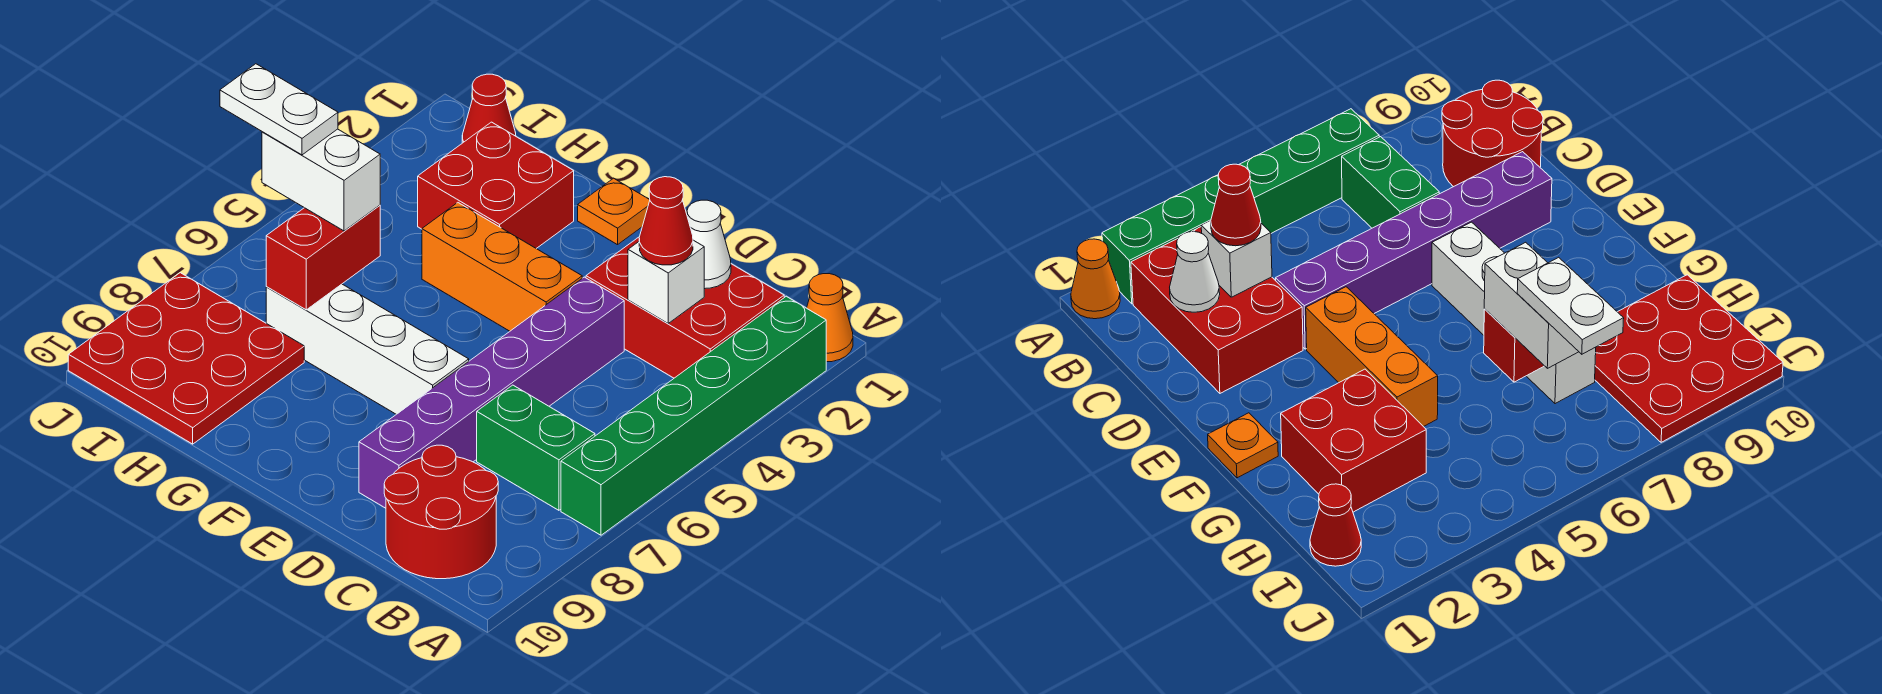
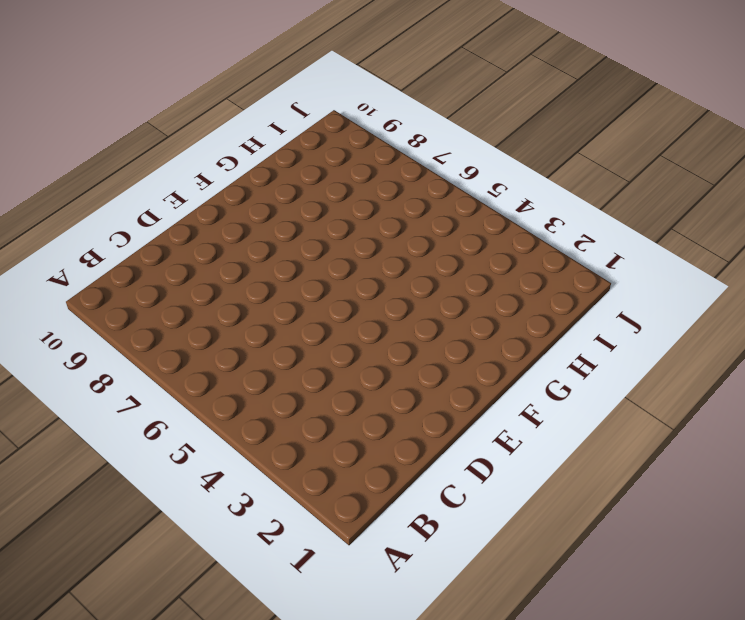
none -> orange 1x1 cone [807,274,853,362]
none -> green 1x6 brick [561,296,826,535]
none -> red 2x3 brick [586,237,784,378]

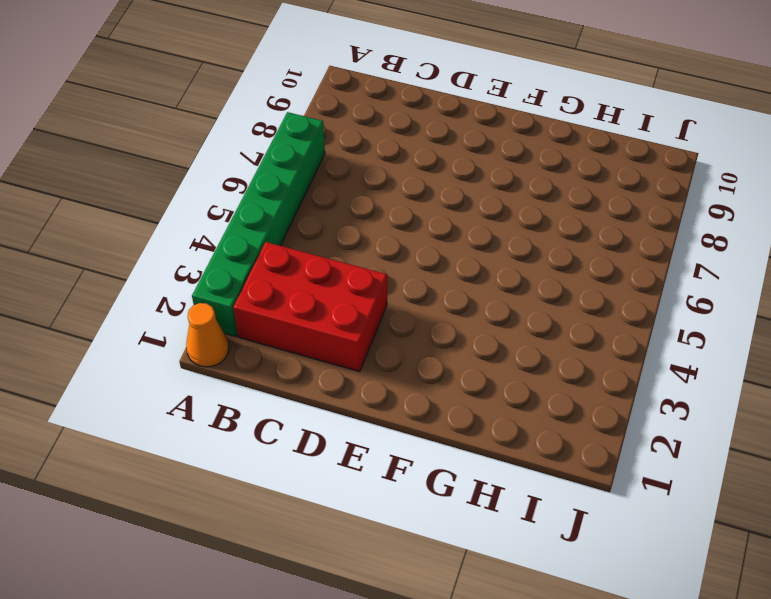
none -> green 1x2 brick [477,385,595,510]
none -> red 2x2 round brick [384,445,498,579]
none -> purple 1x6 brick [359,277,624,508]

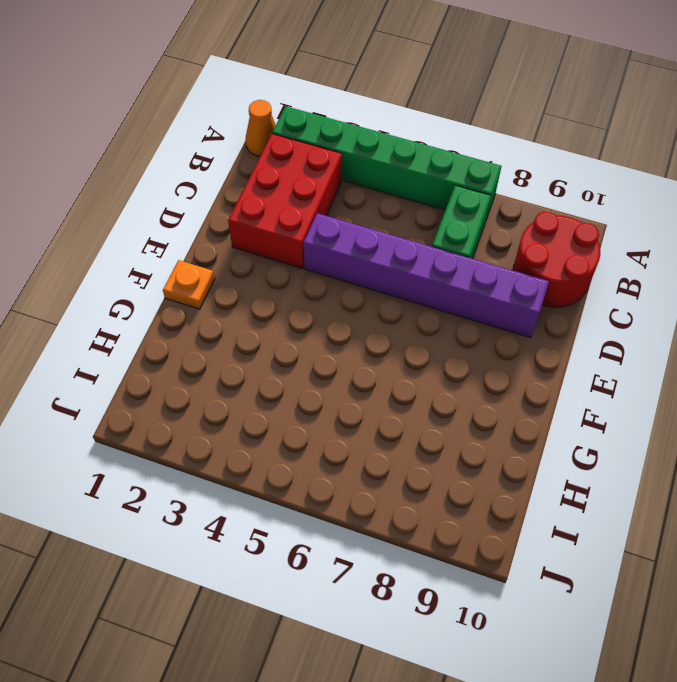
none -> orange 1x3 brick [422,203,582,331]
none -> white 1x4 brick [266,284,469,414]
none -> red 2x2 brick [418,122,574,249]

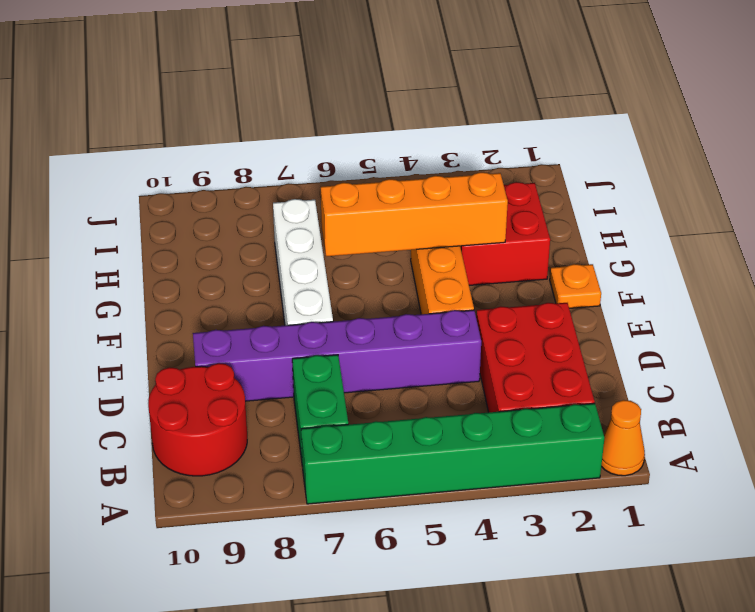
orange 1x4 brick [321,172,508,256] -> none
none -> red 3x3 plate [68,273,304,444]
none -> red 1x1 cone [462,74,516,143]
none -> white 1x1 cone [687,200,731,289]

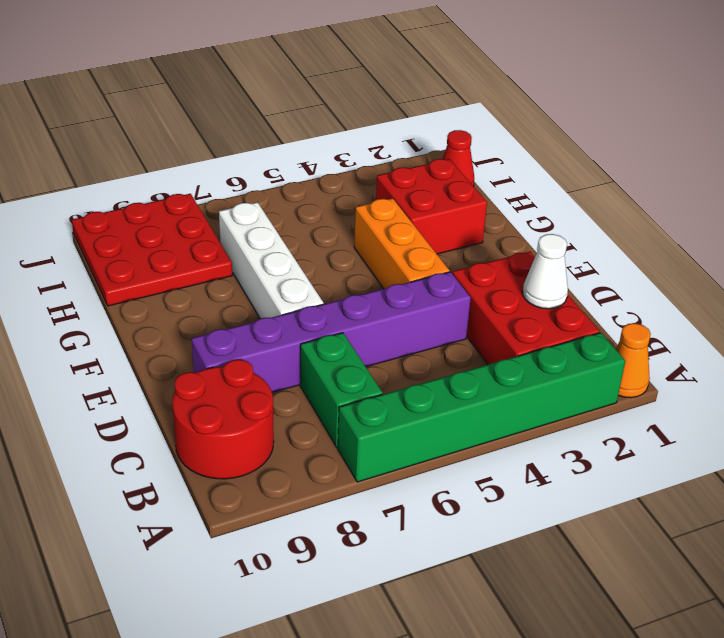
none -> orange 1x1 plate [578,178,650,245]
none -> white 1x1 brick [628,240,704,323]
none -> red 1x2 brick [266,205,380,310]

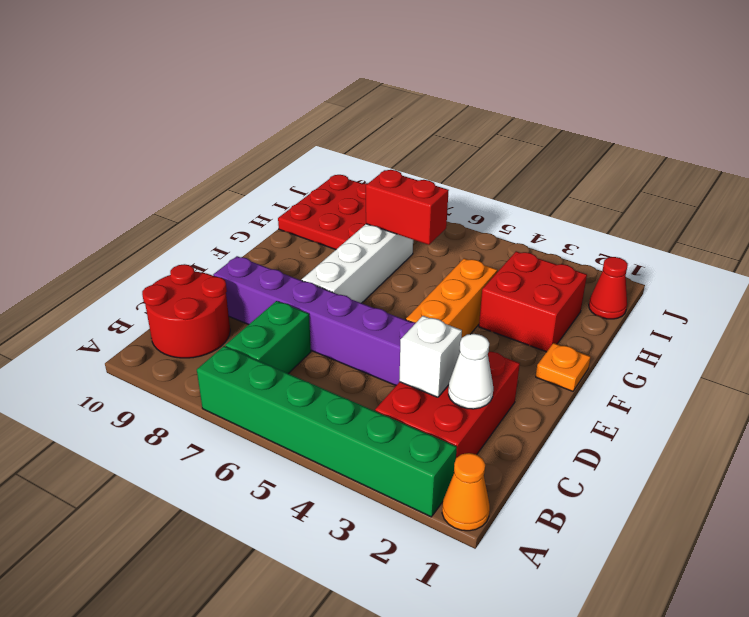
none -> red 1x1 cone [639,177,693,265]
none -> white 1x2 brick [262,129,380,231]
none -> white 1x2 plate [220,64,338,155]

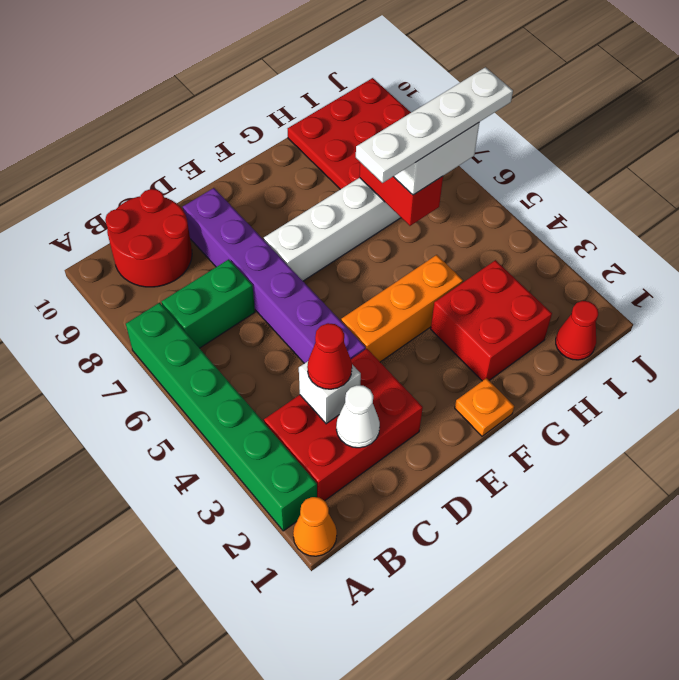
white 1x4 plate [356,67,513,183] -> white 1x2 plate [220,64,338,155]

